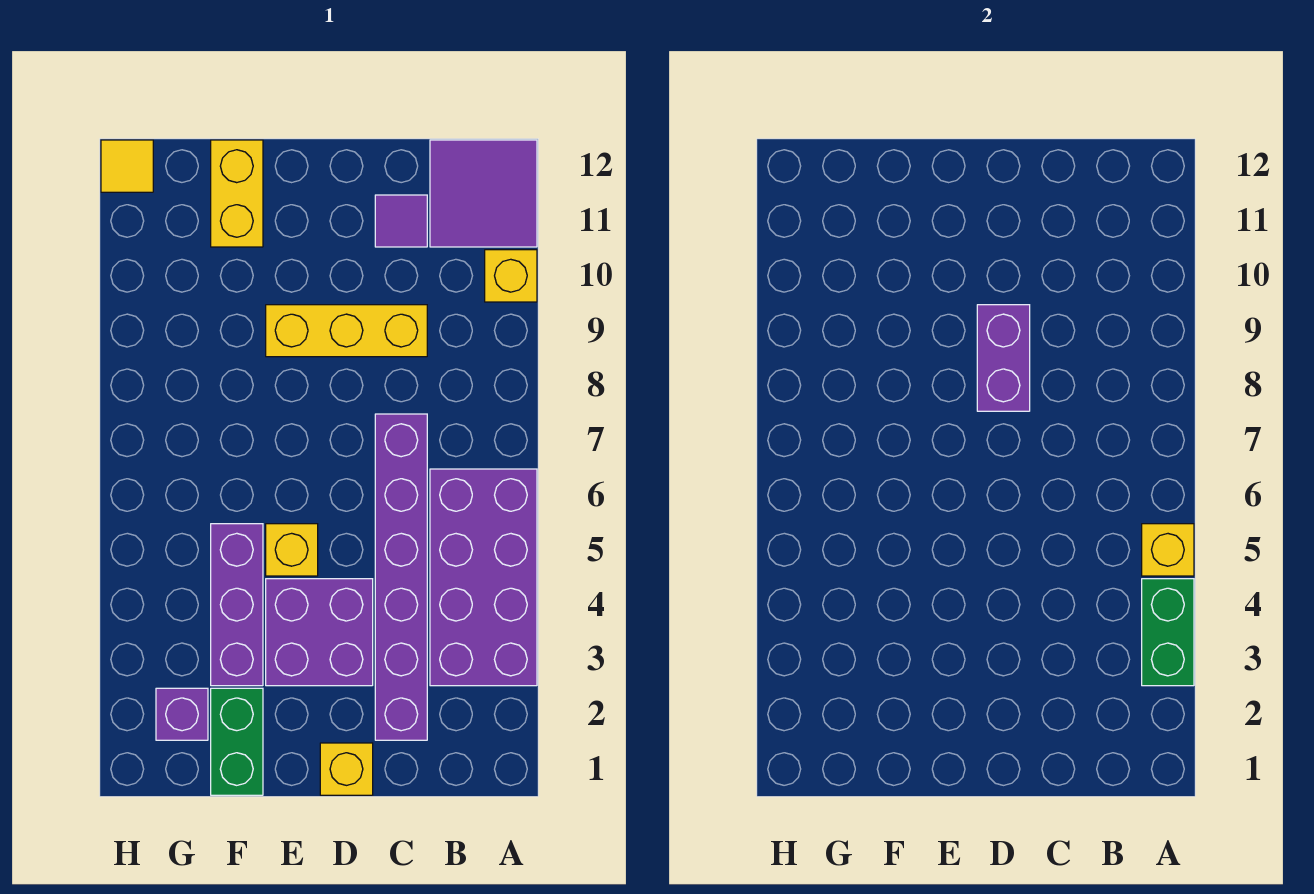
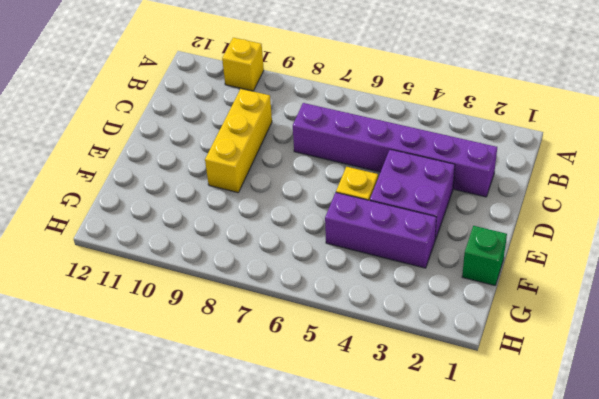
green 1x1 brick [462,226,507,286] -> green 1x2 brick [211,688,263,795]
none -> purple 2x4 brick [430,469,537,686]
none -> purple 2x2 tile [430,140,537,247]
none -> purple 1x1 tile [375,195,427,247]

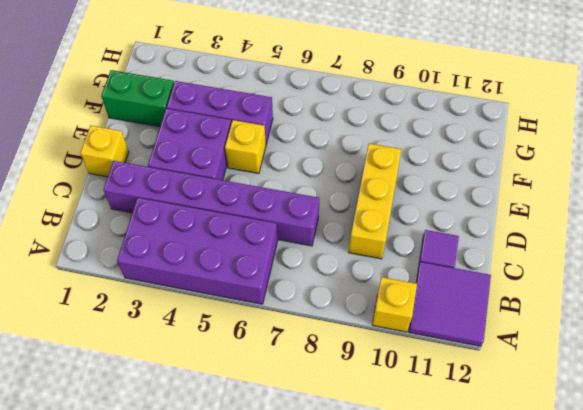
none -> yellow 1x2 brick [211,140,263,247]
none -> purple 1x1 brick [156,688,208,740]
none -> yellow 1x1 tile [101,140,153,192]

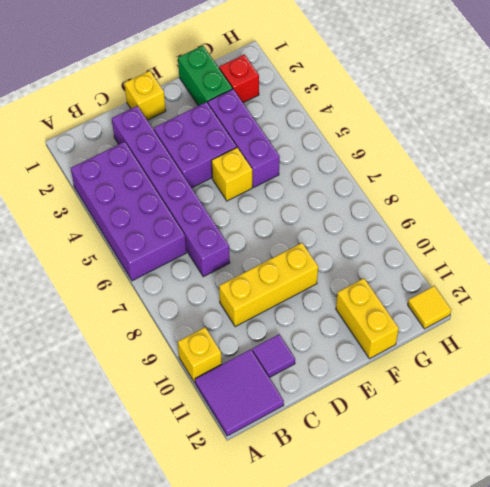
red 1x1 brick [219,55,259,103] -> purple 1x1 brick [156,688,208,740]
none -> green 1x2 brick [1142,579,1194,686]
none -> yellow 1x1 brick [1142,524,1194,576]
none -> purple 1x2 brick [977,305,1030,411]

